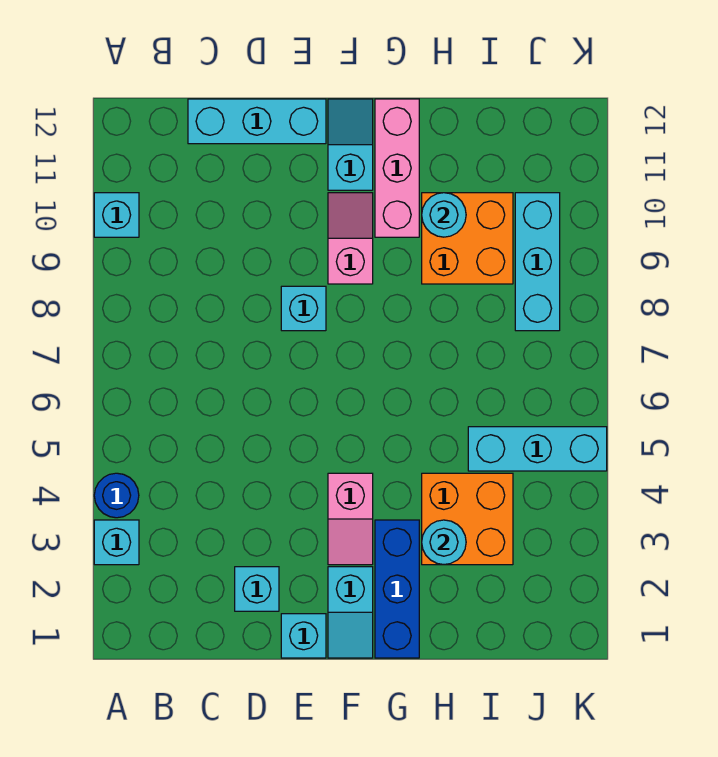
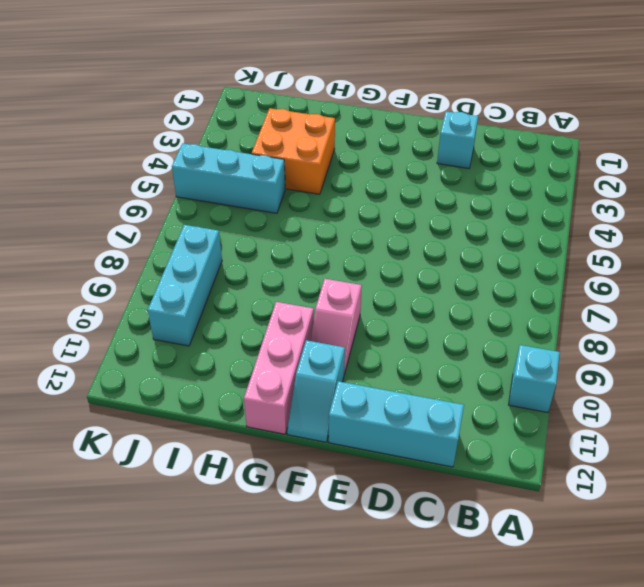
none -> cyan 1x1 brick [94,520,139,565]
none -> blue 1x1 round brick [94,473,139,518]
none -> cyan 1x1 brick [281,614,326,658]

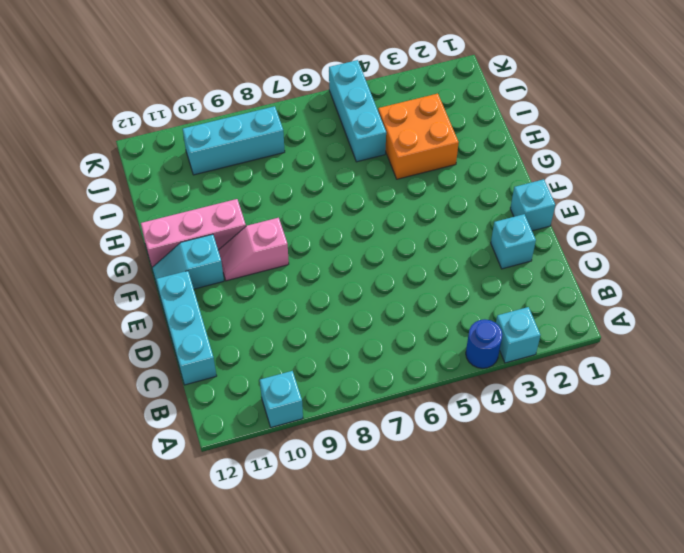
none -> cyan 1x1 brick [281,286,326,331]
none -> cyan 1x2 slope [328,567,373,658]
none -> pink 1x2 slope [328,473,373,565]

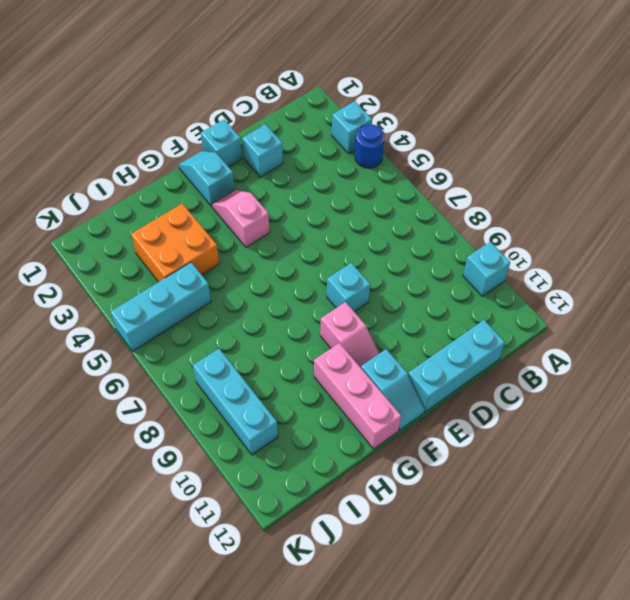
none -> blue 1x3 brick [375,520,419,658]
none -> orange 2x2 brick [422,193,513,284]
none -> cyan 1x1 round brick [422,520,466,565]

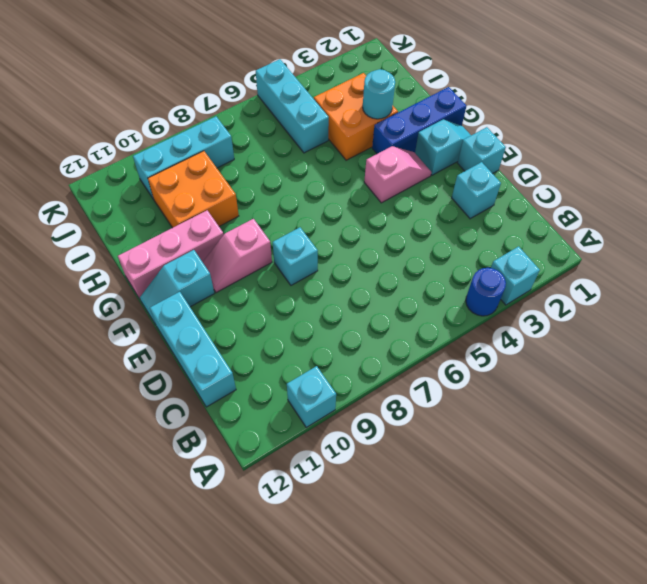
none -> cyan 1x1 round brick [422,193,466,237]

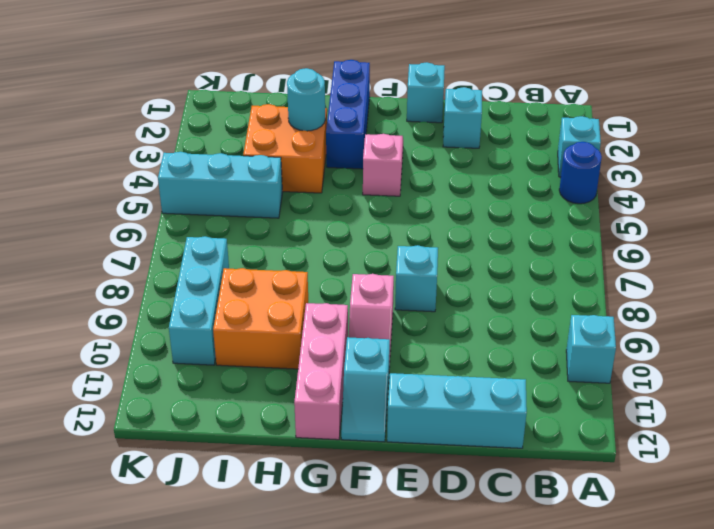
none -> cyan 1x2 slope [328,567,373,658]
none -> cyan 1x1 round brick [422,193,466,237]

